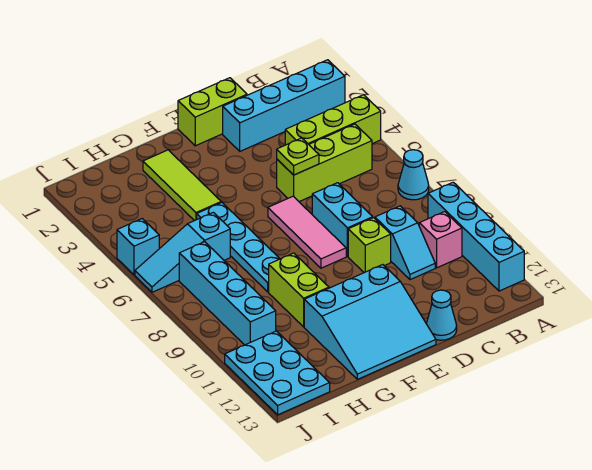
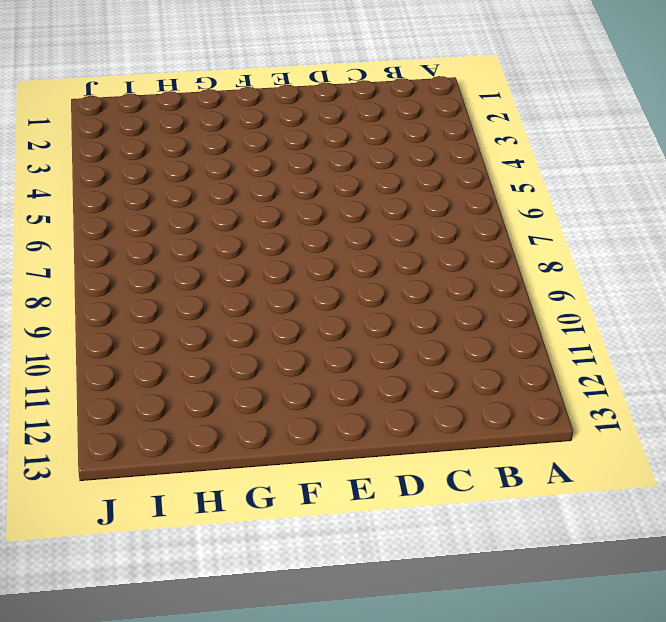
none -> cyan 1x4 brick [223,60,345,151]
none -> lime 1x3 brick [285,95,381,145]
none -> cyan 1x1 cone [398,150,429,200]

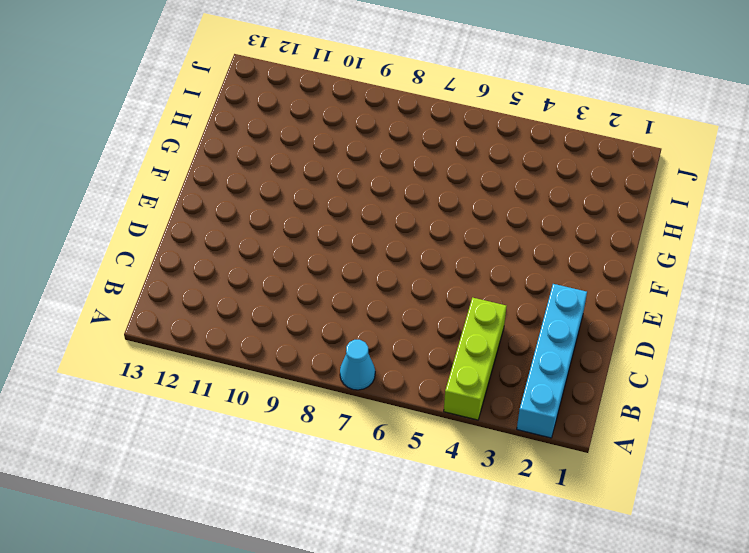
none -> cyan 1x4 brick [428,182,524,291]
none -> lime 1x3 brick [277,124,372,202]
none -> pink 1x1 brick [419,212,462,268]

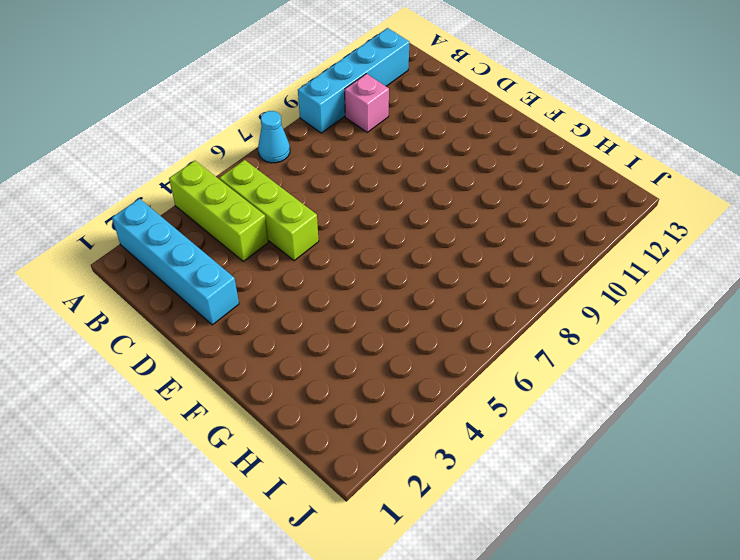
none -> cyan 1x2 slope [375,206,435,280]
none -> lime 1x2 brick [178,78,247,146]
none -> cyan 1x2 brick [312,183,373,256]

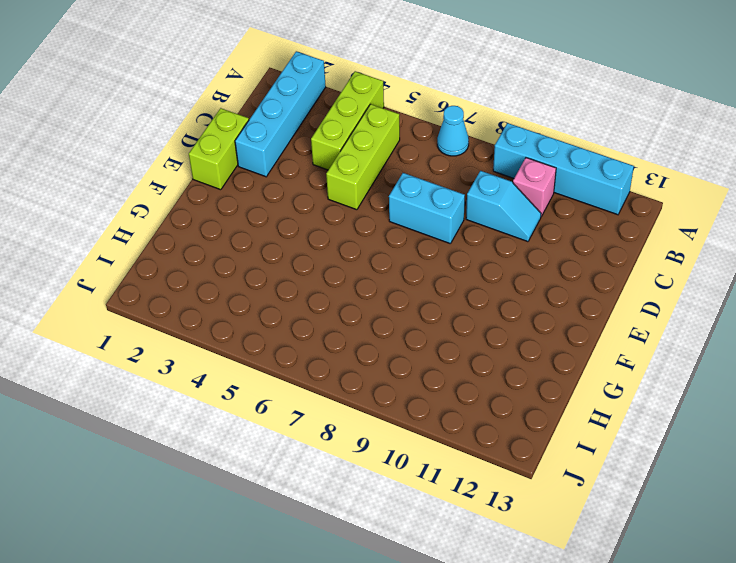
none -> lime 1x1 brick [348,218,391,273]
none -> cyan 1x1 cone [426,290,457,340]
none -> pink 1x3 tile [268,196,346,268]

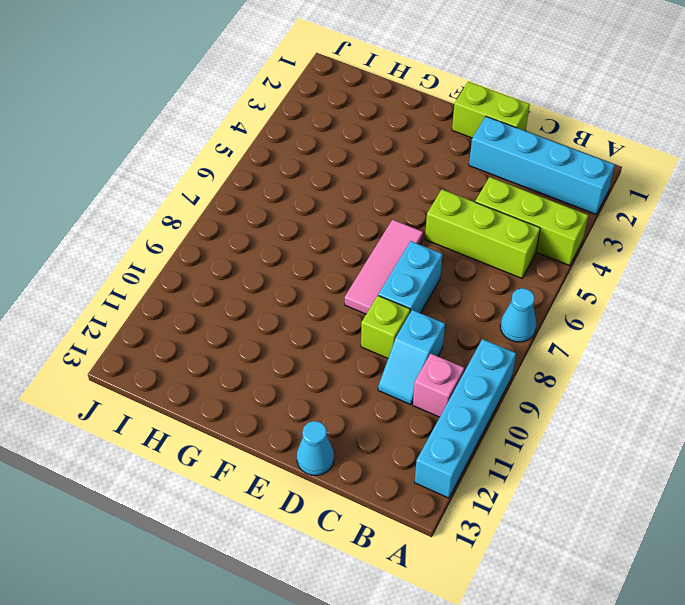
none -> cyan 3x3 slope [304,265,436,379]
none -> lime 1x3 tile [143,150,221,221]
none -> cyan 1x4 plate [197,202,280,292]

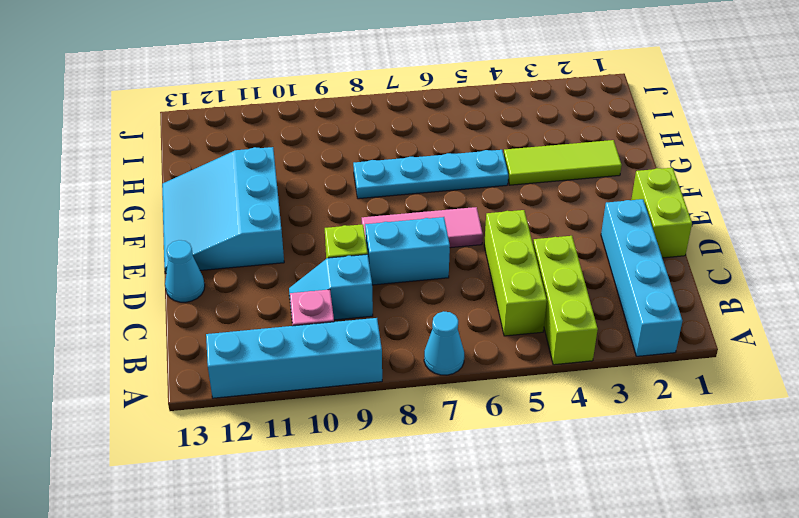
none -> lime 1x2 brick [269,253,329,327]
none -> cyan 1x3 slope [135,212,230,292]
none -> cyan 1x4 brick [179,242,276,345]

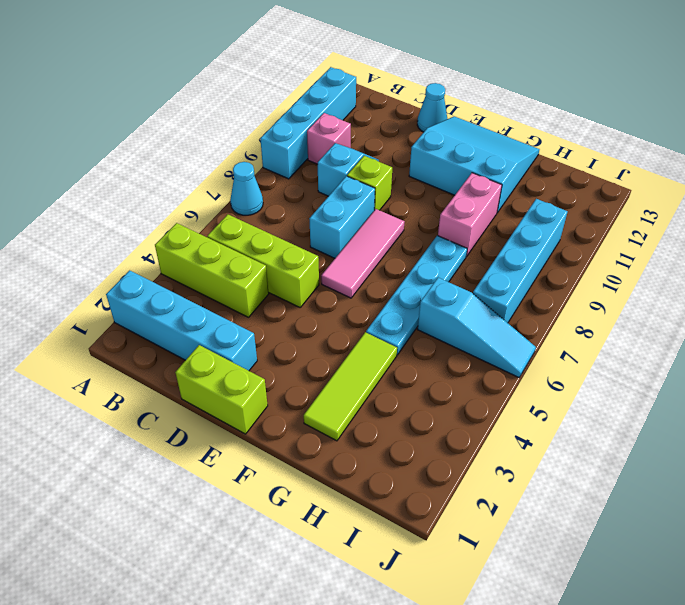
pink 1x2 brick [438,173,502,256] -> lime 1x2 brick [269,253,329,327]
none -> cyan 2x3 plate [225,331,330,415]
none -> cyan 1x1 brick [117,219,159,275]
none -> lime 1x1 plate [277,138,319,175]

